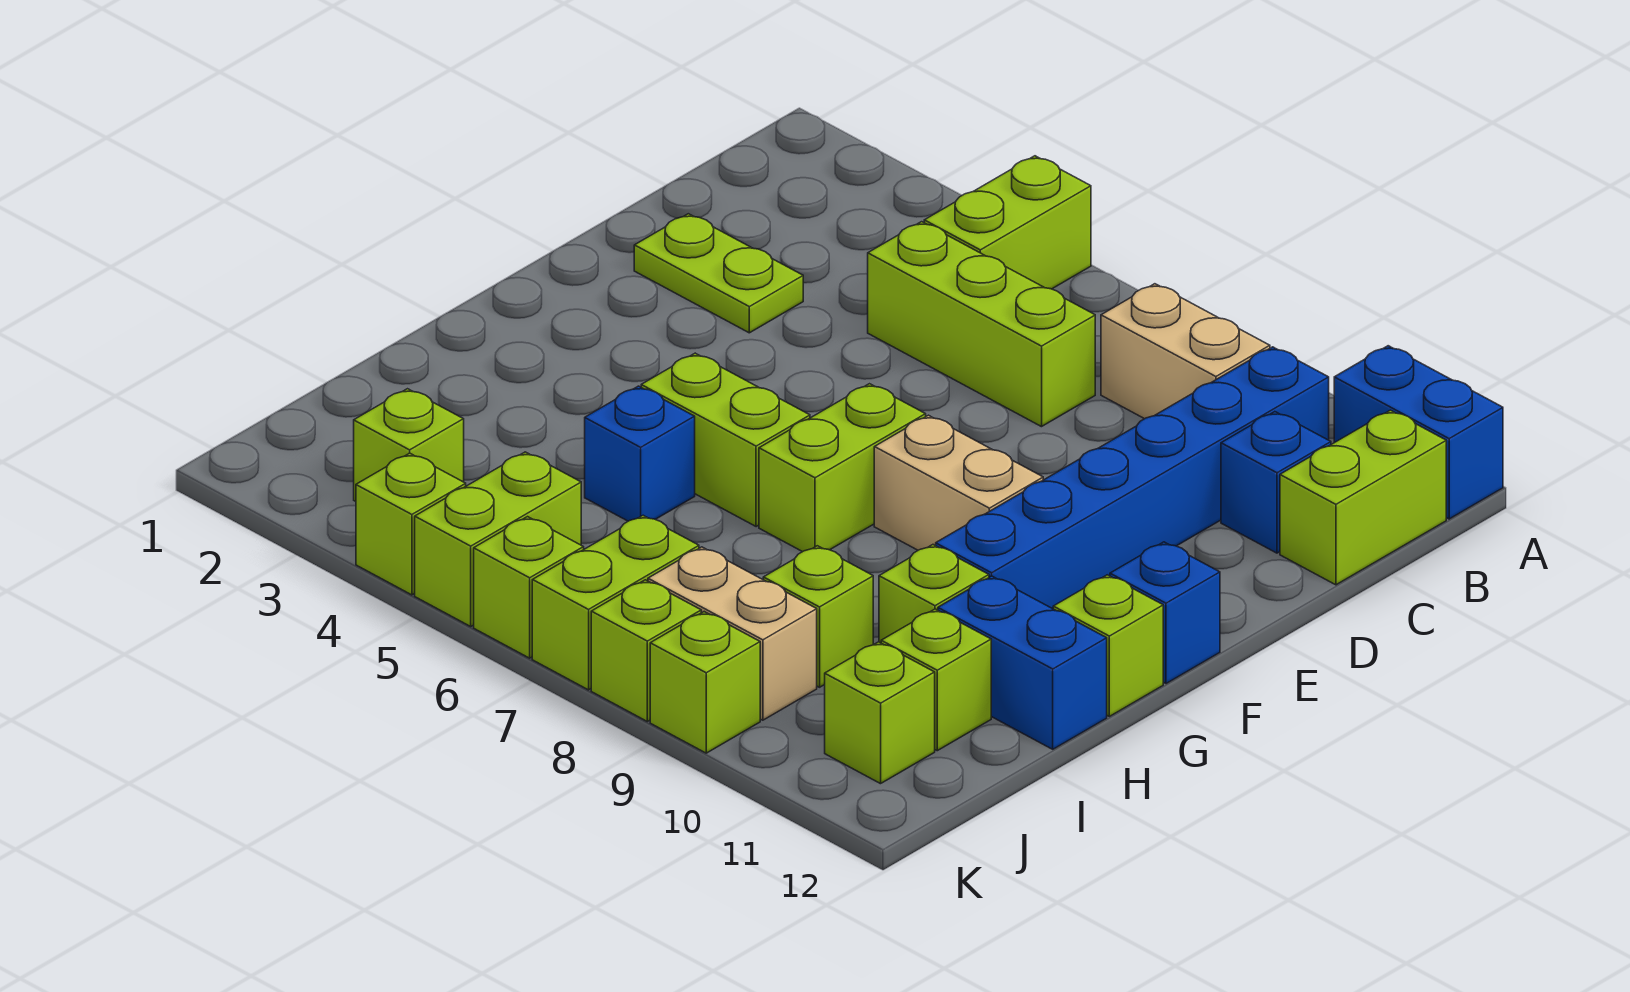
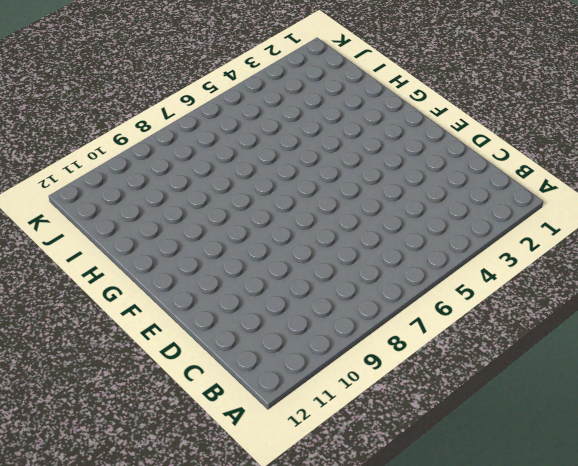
none -> lime 1x2 brick [924,156,1091,289]
none -> blue 1x2 brick [1334,346,1503,519]
none -> tan 1x2 brick [1101,284,1270,419]

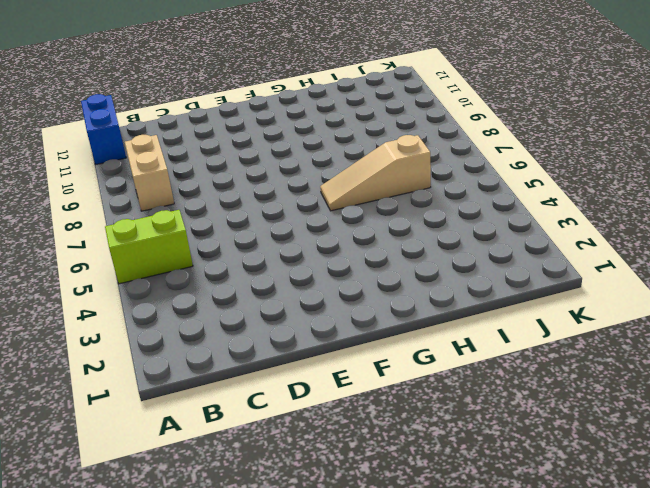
tan 1x3 slope [320,135,431,211] -> lime 1x2 brick [641,353,810,527]
none -> blue 1x6 brick [936,347,1329,609]
none -> lime 1x2 brick [1280,410,1446,585]
none -> lime 1x3 brick [868,222,1095,427]

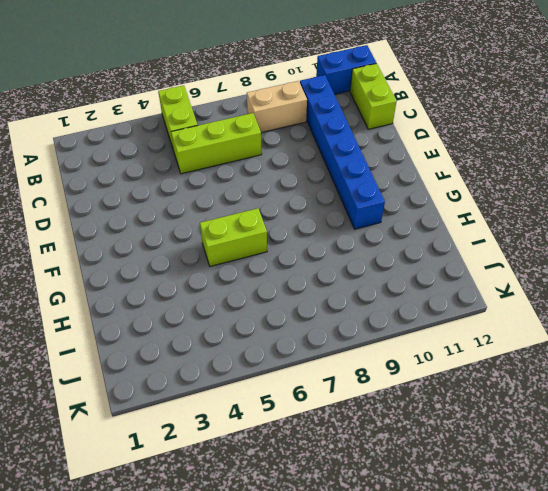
none -> blue 1x1 brick [1221,412,1331,553]
none -> lime 1x2 plate [634,214,803,333]
none -> lime 1x2 brick [759,384,926,552]

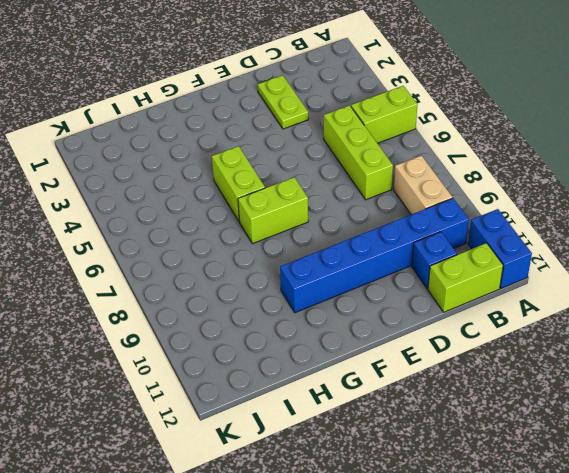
none -> tan 1x2 brick [874,415,1043,550]
none -> blue 1x1 brick [1110,542,1220,684]
none -> lime 1x1 brick [1053,575,1163,716]

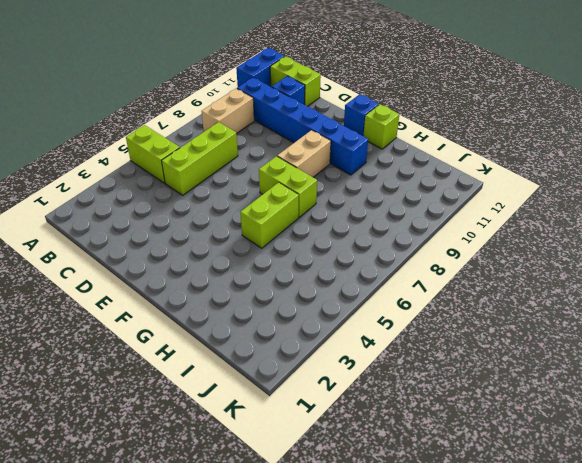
none -> lime 1x2 plate [634,214,803,333]
none -> blue 1x1 brick [585,386,695,521]
none -> lime 1x1 brick [879,545,989,643]

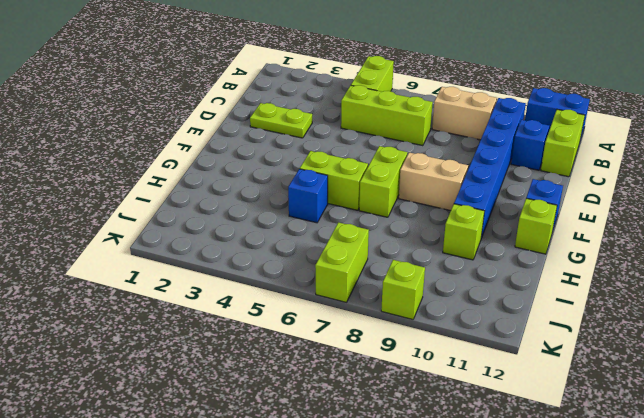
none -> blue 1x2 brick [938,576,1107,749]
none -> lime 1x1 brick [763,546,873,687]
none -> lime 1x1 brick [881,609,991,751]

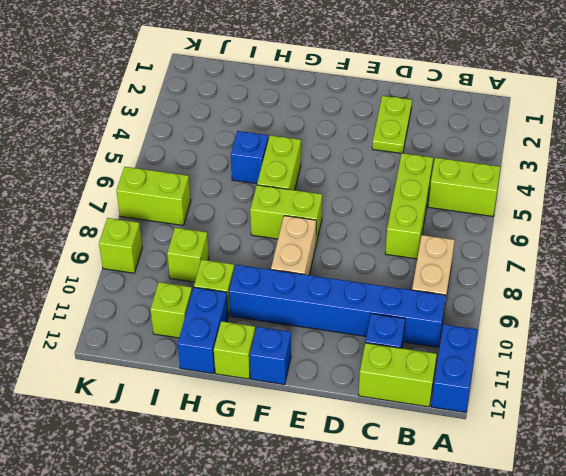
none -> lime 1x1 brick [354,389,464,501]
none -> lime 1x2 brick [415,452,581,626]
none -> tan 1x2 brick [648,547,817,720]

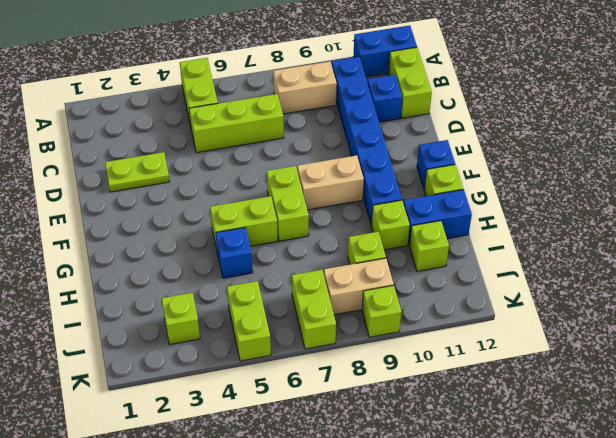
none -> lime 1x1 brick [825,642,935,784]
none -> lime 1x1 brick [356,453,466,595]
none -> lime 1x1 brick [474,517,584,658]

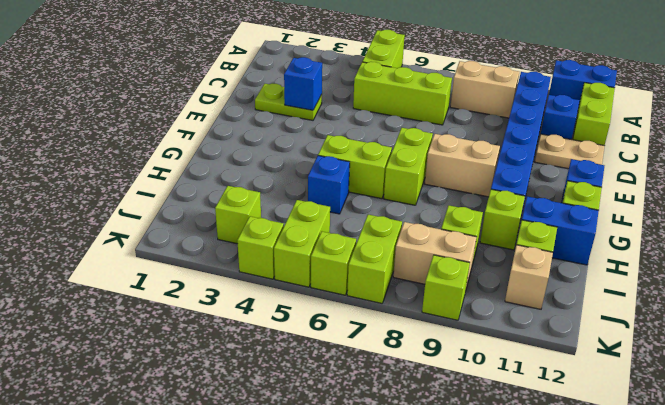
blue 1x1 brick [284,57,322,110] -> none
tan 1x2 plate [535,134,604,169] -> none
tan 1x1 brick [505,245,553,309] -> lime 1x1 brick [825,642,935,784]
none -> lime 1x1 brick [591,580,701,721]

